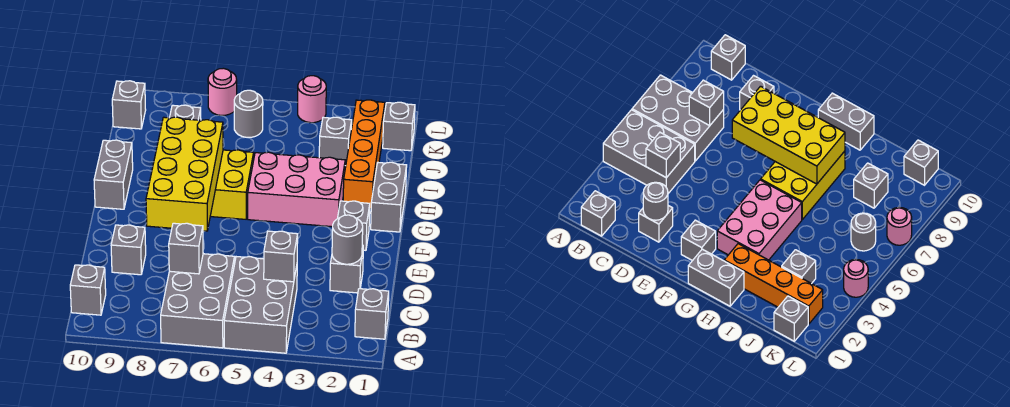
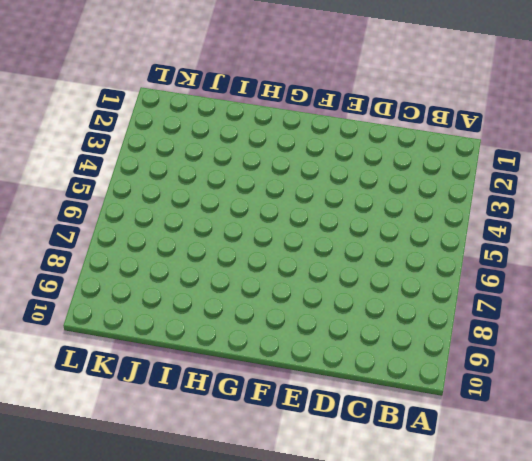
none -> grey 2x3 brick [224,257,297,353]
none -> grey 2x3 brick [161,254,235,348]
none -> grey 1x1 brick [355,289,389,339]

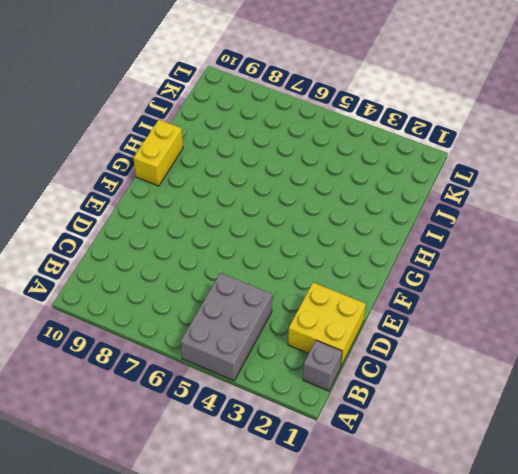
yellow 2x2 brick [288,283,366,366] -> grey 1x1 brick [330,245,363,293]
yellow 1x2 brick [133,120,183,186] -> grey 1x2 brick [94,140,133,209]
none -> grey 2x3 brick [161,254,235,348]
none -> grey 1x1 brick [70,265,106,315]
none -> grey 1x1 brick [111,225,146,275]

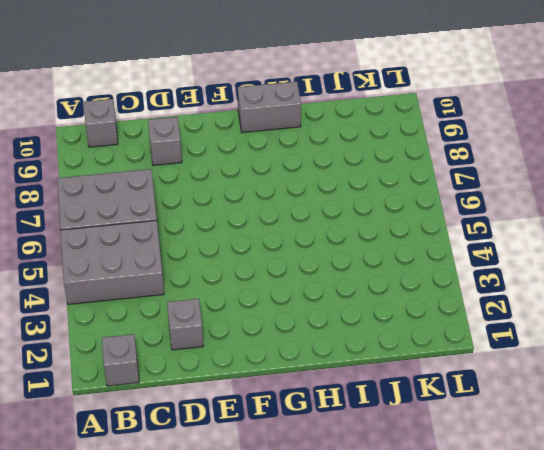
none -> grey 1x1 brick [338,201,370,250]
none -> grey 1x2 brick [371,162,407,232]
none -> pink 2x3 brick [248,152,345,227]

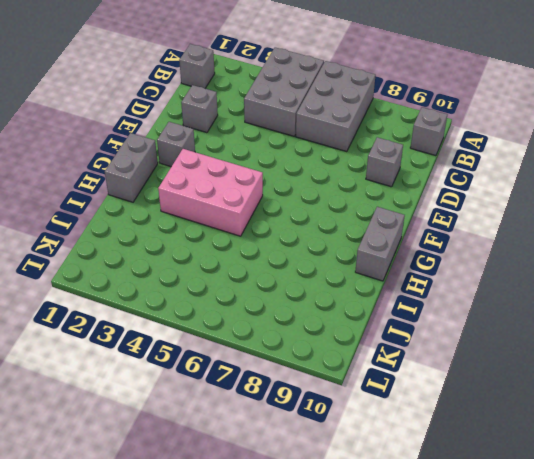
none -> yellow 2x3 brick [210,150,254,219]
none -> orange 1x4 brick [343,100,385,209]
none -> grey 1x1 brick [319,117,352,166]

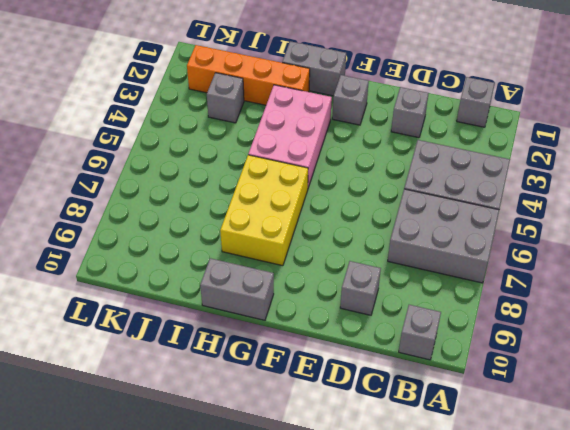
none -> grey 1x1 brick [170,105,201,120]
none -> grey 1x1 brick [383,102,415,151]
none -> grey 1x1 round brick [234,90,263,137]

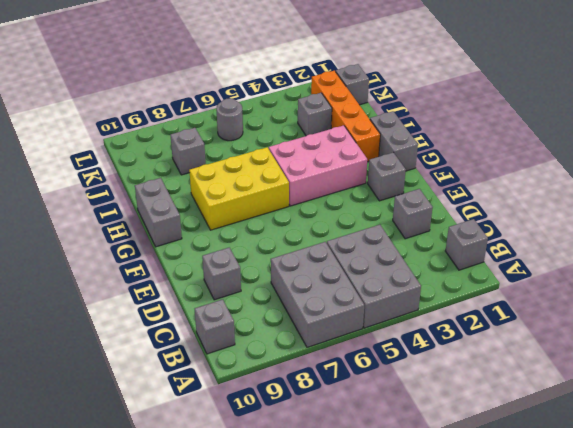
none -> grey 1x1 brick [112,81,146,129]
none -> pink 1x1 round brick [298,76,326,123]
none -> pink 1x1 round brick [208,68,237,115]

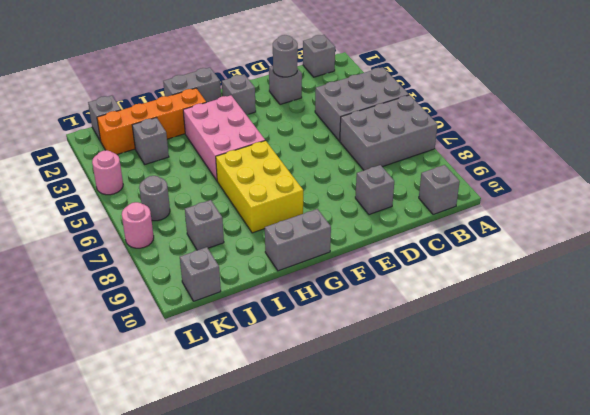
none -> grey 1x1 brick [264,231,298,282]
none -> grey 1x1 brick [169,223,203,274]
none -> yellow 2x4 brick [146,117,223,231]

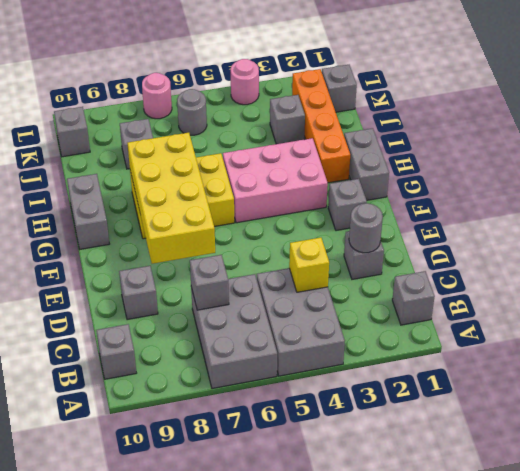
yellow 1x1 brick [289,238,329,292] -> grey 1x1 brick [264,231,298,282]

